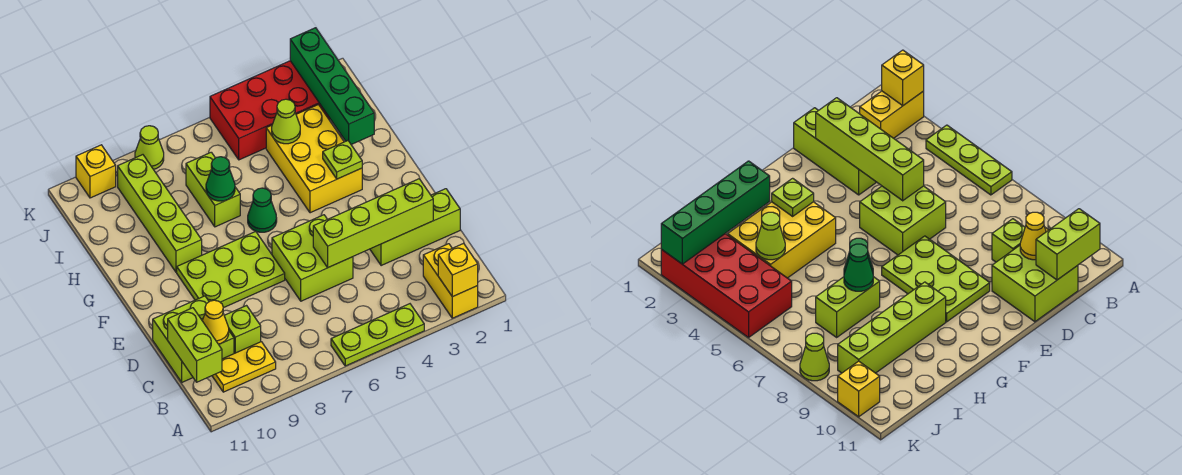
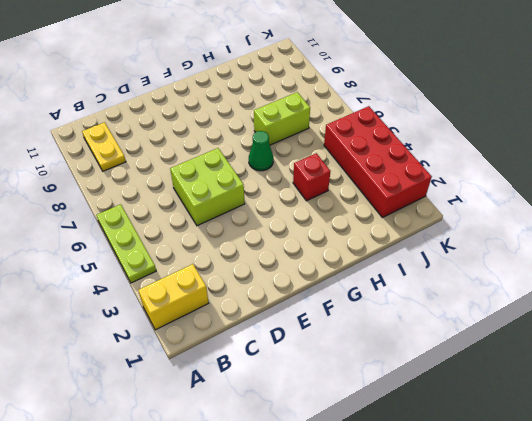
red 1x1 brick [293,153,331,201] -> yellow 2x3 brick [266,105,362,213]
none -> lime 1x1 brick [224,306,261,353]
none -> lime 2x2 brick [153,296,234,382]
none -> lime 1x3 brick [370,189,460,266]

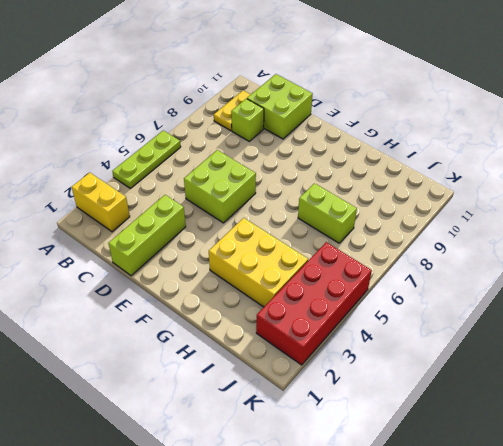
none -> lime 2x3 plate [177,231,285,308]
none -> green 1x1 cone [248,188,277,232]
none -> lime 1x4 brick [118,155,202,272]

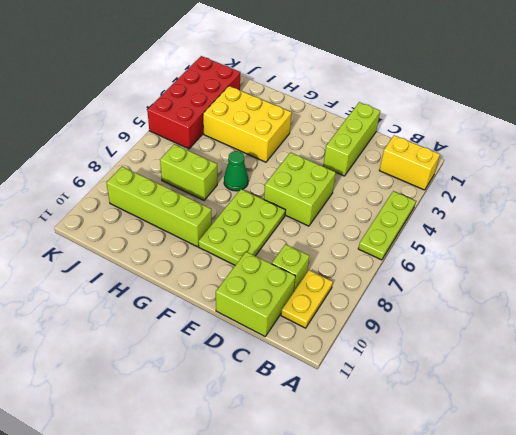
none -> lime 1x1 cone [135,126,164,169]
none -> yellow 1x1 brick [76,145,116,198]
none -> yellow 1x1 brick [438,243,478,297]

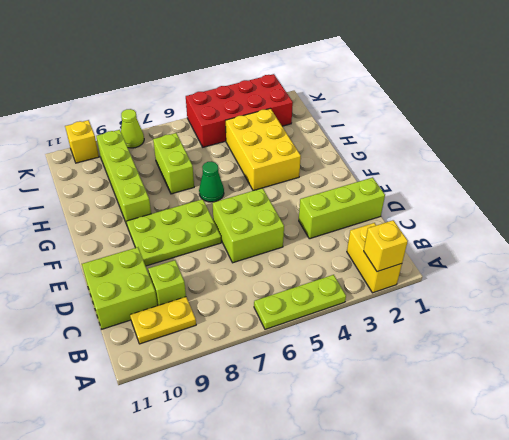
none -> lime 1x2 brick [168,308,222,382]
none -> yellow 1x1 cone [202,300,229,344]
none -> lime 1x4 brick [313,179,433,267]

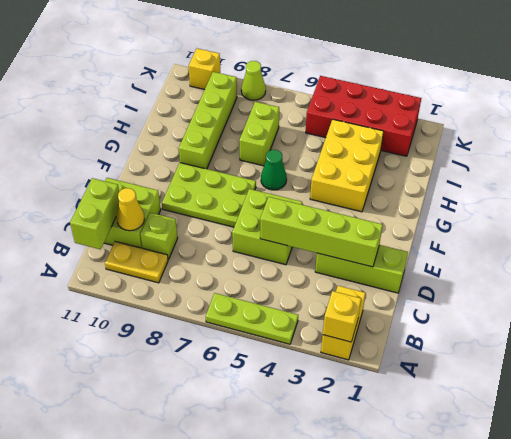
none -> lime 1x1 plate [323,141,362,179]
none -> green 1x4 brick [290,28,374,144]
none -> green 1x1 cone [206,157,235,201]

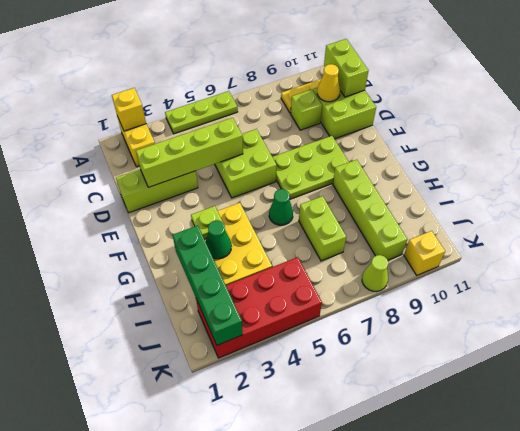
green 1x1 cone [206,220,231,259] -> green 1x1 cone moved to [206,157,235,201]
none -> lime 1x1 cone [272,99,300,144]

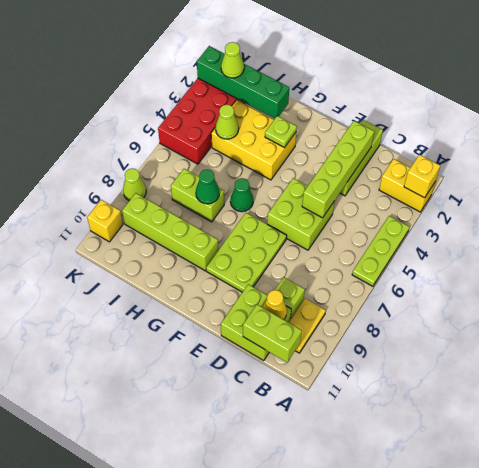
lime 1x1 cone [221,42,244,78] -> none

